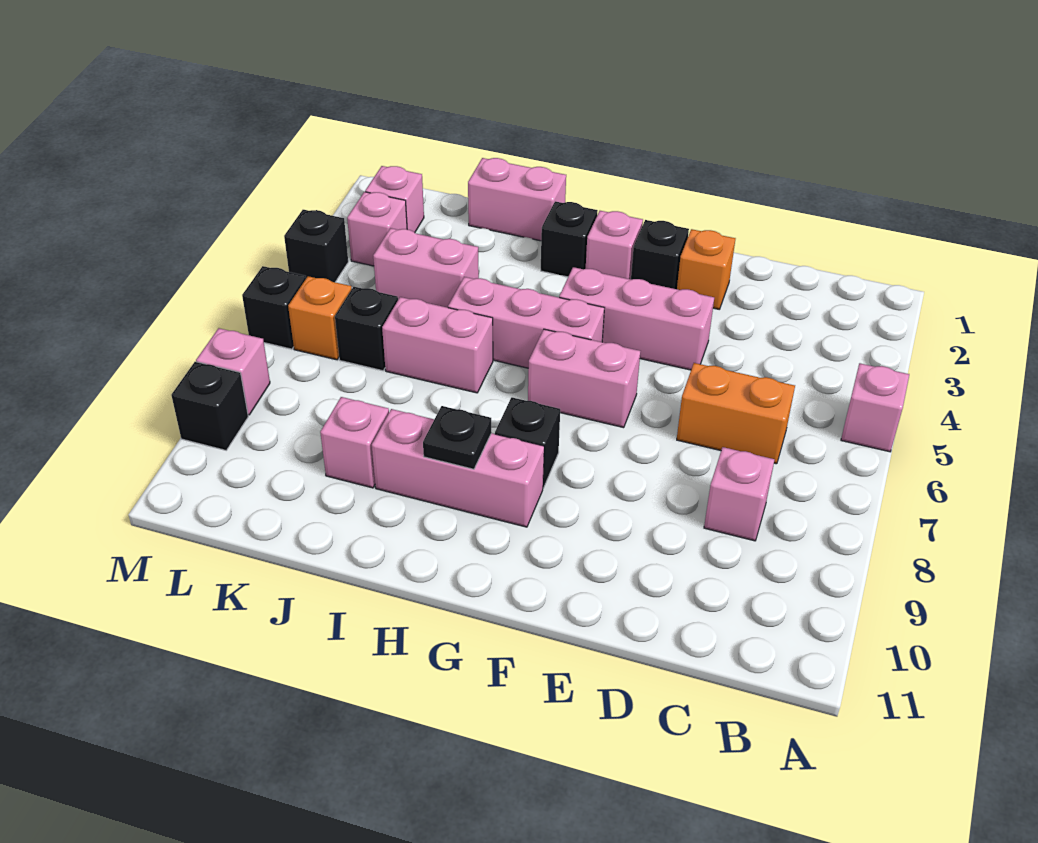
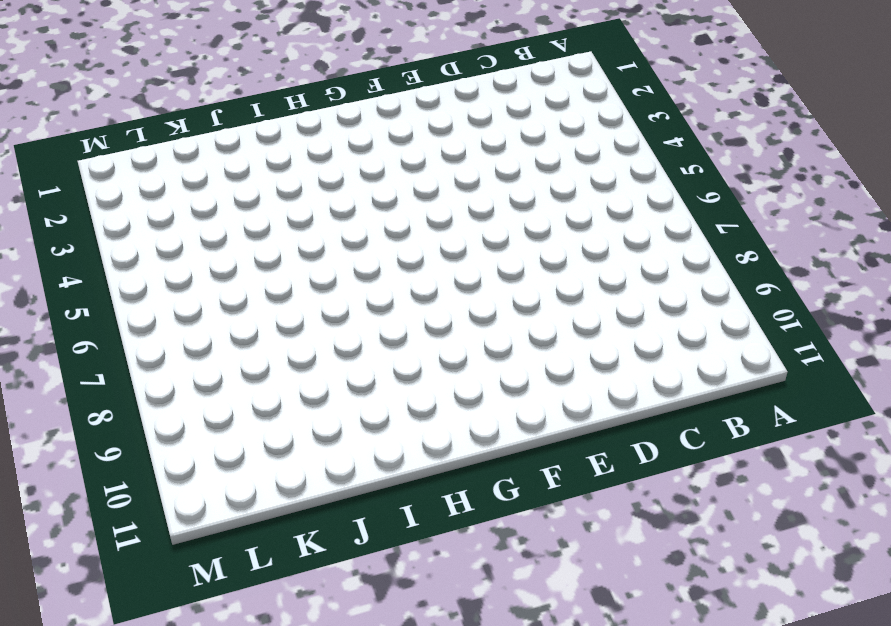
none -> pink 1x1 brick [841,363,909,452]
none -> orange 1x2 brick [677,363,795,464]
none -> pink 1x1 brick [704,447,774,541]

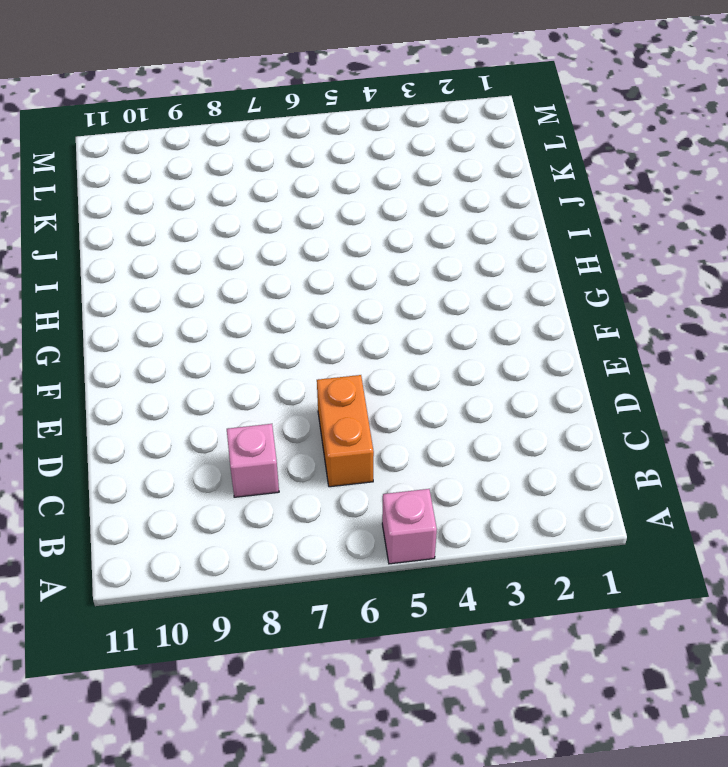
none -> orange 1x1 brick [677,229,736,309]
none -> pink 1x3 brick [559,267,714,370]
none -> black 1x1 brick [631,220,689,289]

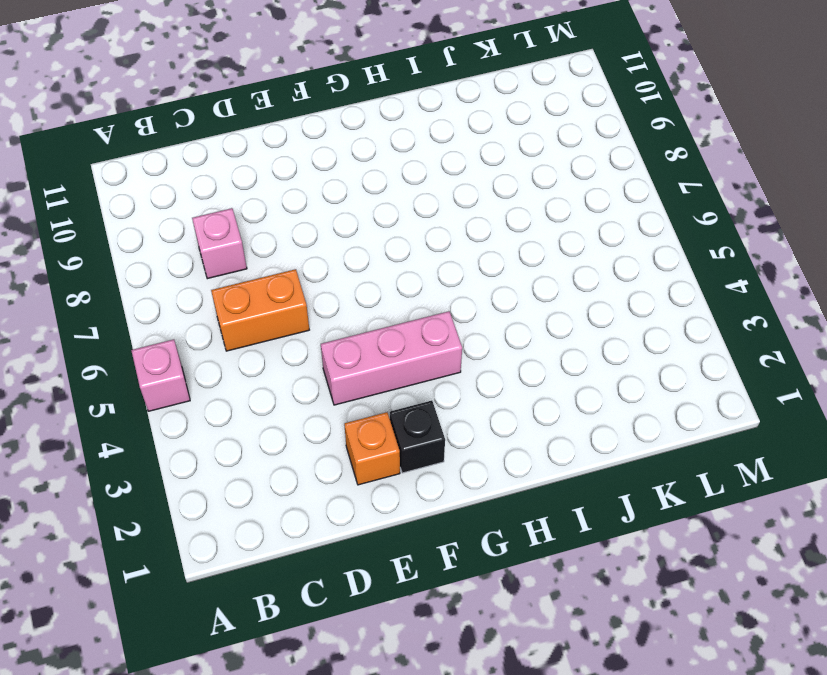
none -> pink 1x2 brick [528,329,640,428]
none -> pink 1x1 brick [586,211,643,280]
none -> pink 1x3 brick [448,277,604,368]

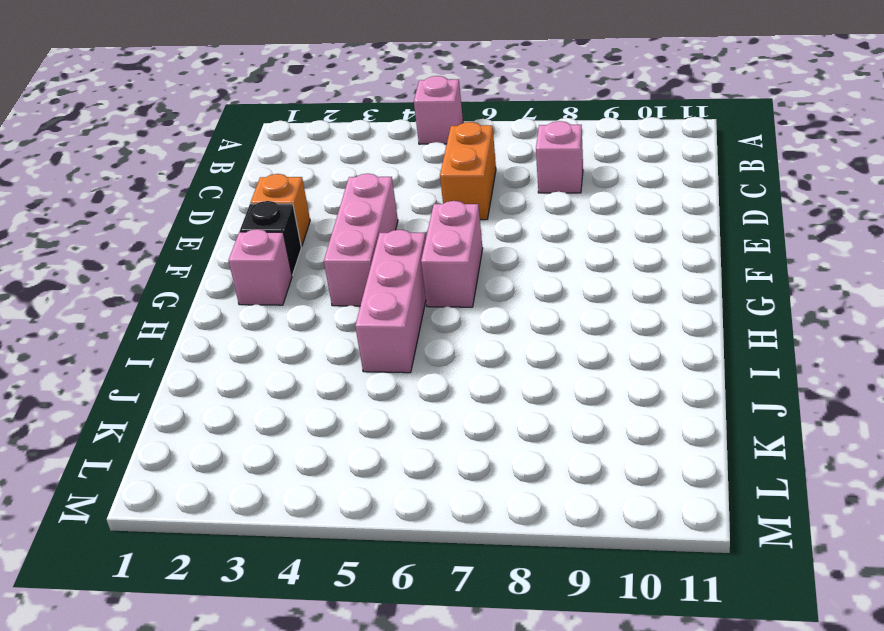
none -> black 1x1 brick [495,397,560,488]
none -> pink 1x3 brick [372,409,544,527]
none -> black 1x1 brick [541,201,598,277]

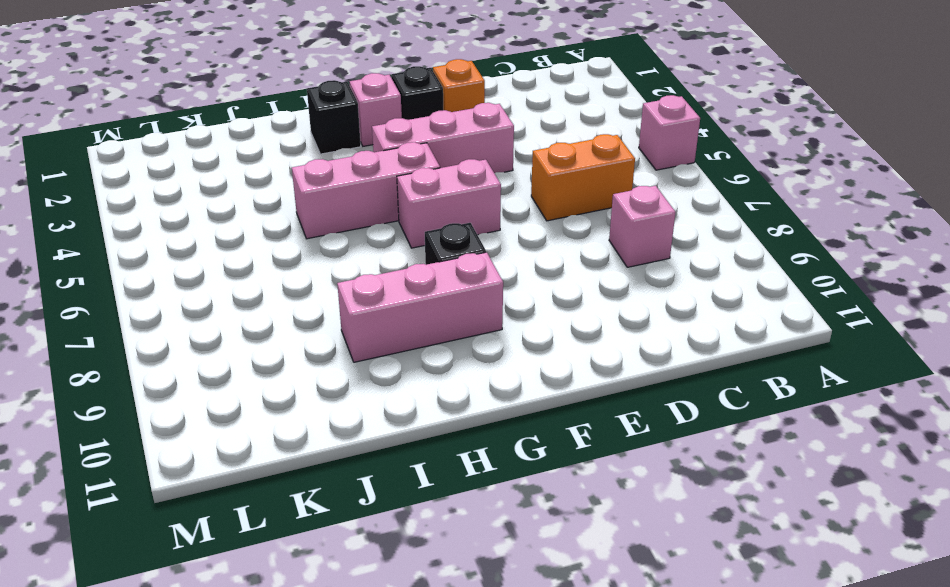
none -> pink 1x2 brick [468,158,566,241]
none -> pink 1x2 brick [382,297,493,393]
none -> pink 1x2 brick [373,228,479,308]

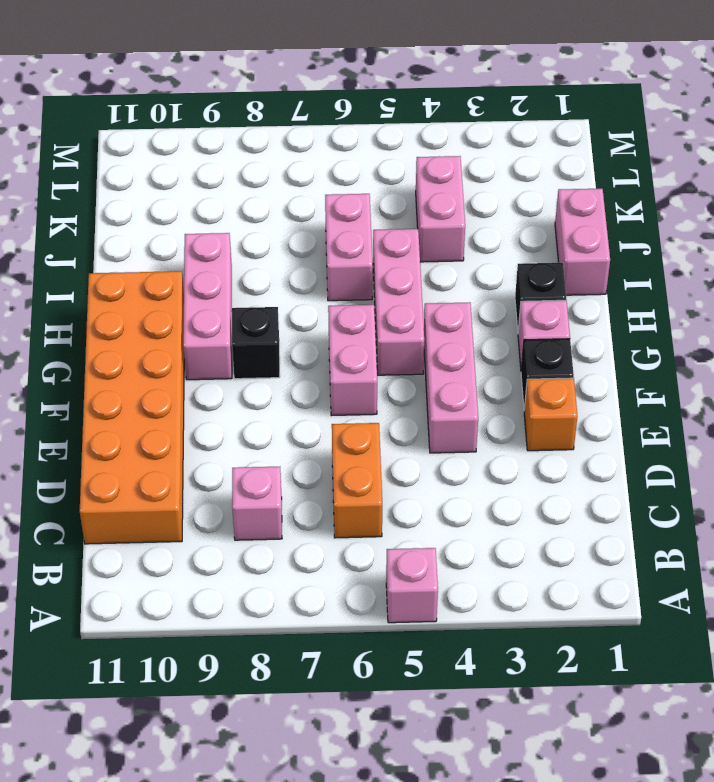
orange 2x6 brick [80,271,184,544] -> none
none -> pink 1x1 brick [320,397,389,488]
none -> black 1x1 brick [335,287,398,371]
none -> pink 1x1 brick [365,166,424,232]

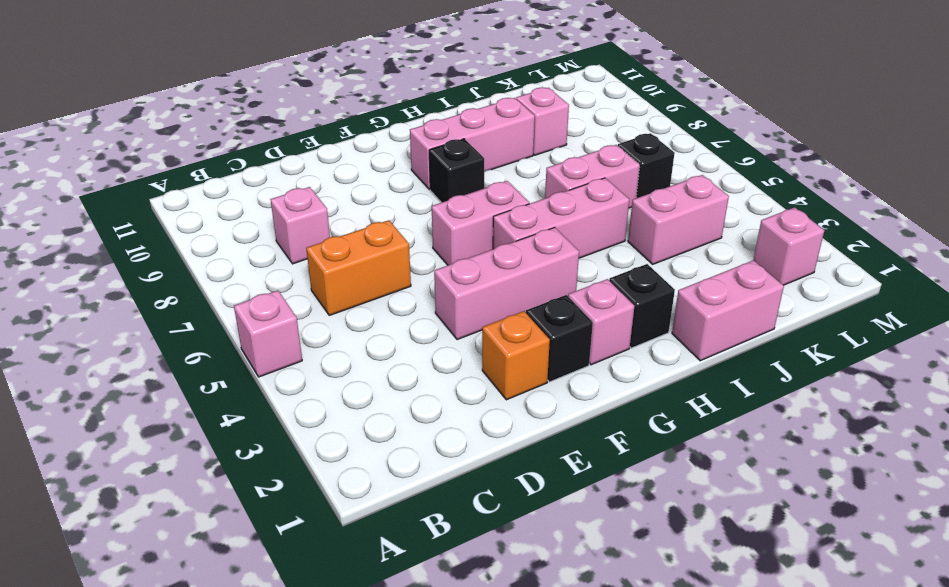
none -> pink 1x1 brick [347,192,407,266]
none -> orange 1x1 brick [288,276,352,360]
none -> black 1x1 brick [284,210,348,282]

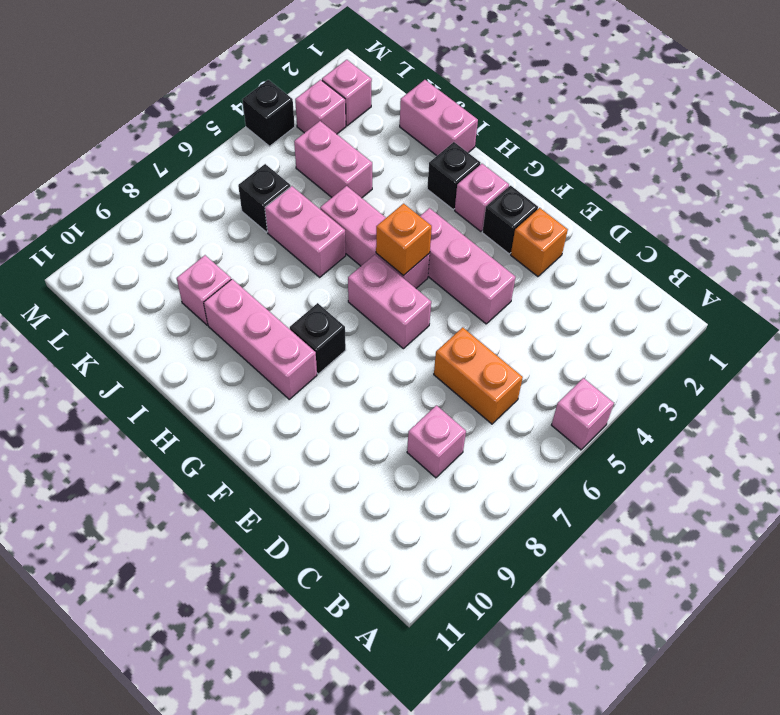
orange 1x1 brick [376,204,432,276] -> orange 1x1 brick moved to [288,276,352,360]
none -> black 1x1 brick [242,266,306,349]
none -> pink 1x1 brick [196,328,270,415]
none -> black 1x1 brick [171,362,248,450]

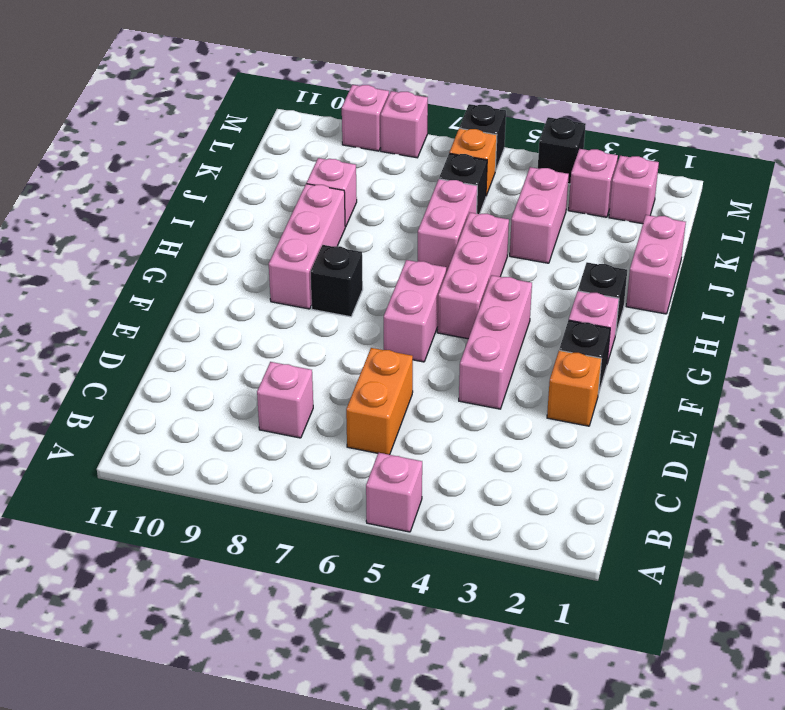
pink 1x1 brick [342,85,389,151] -> black 1x1 brick [171,362,248,450]
none -> black 1x1 plate [423,406,492,469]

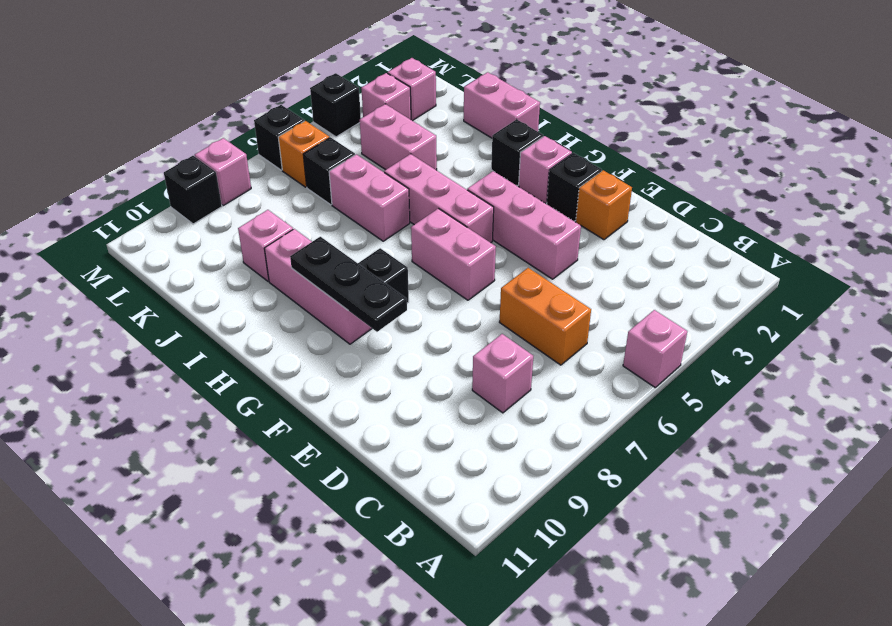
black 1x3 plate [290,237,407,332] -> black 1x1 plate [423,406,492,469]

